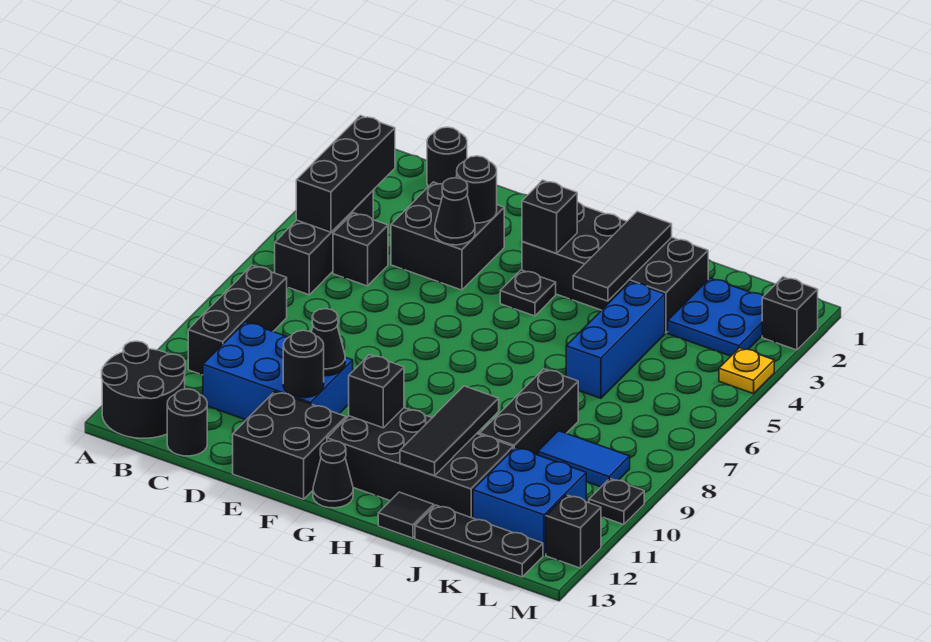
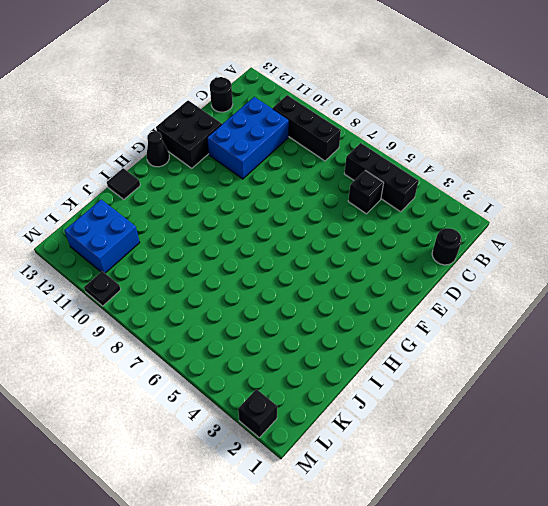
none -> black 2x2 round brick [102,341,185,438]
none -> black 2x2 brick [391,182,504,290]
none -> black 2x4 brick [522,202,708,333]
none -> black 1x1 plate [500,270,556,316]

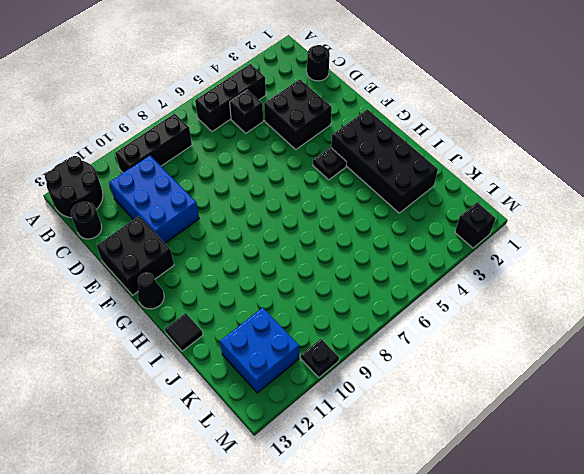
none -> black 2x4 brick [327,408,513,518]
none -> blue 1x3 brick [566,282,665,398]
none -> black 1x3 brick [480,369,578,455]
none -> black 1x3 plate [415,505,543,577]

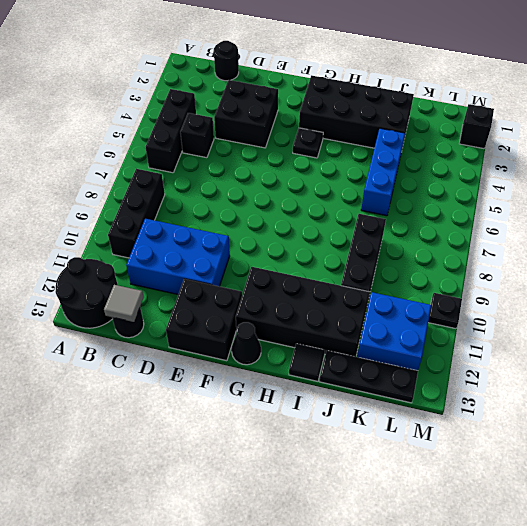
grey 1x1 tile [104,285,144,322] -> none
none -> blue 2x2 plate [668,278,763,356]
none -> blue 1x2 tile [538,431,630,487]
none -> yellow 1x1 plate [719,348,774,394]
none -> black 1x1 brick [546,495,601,568]

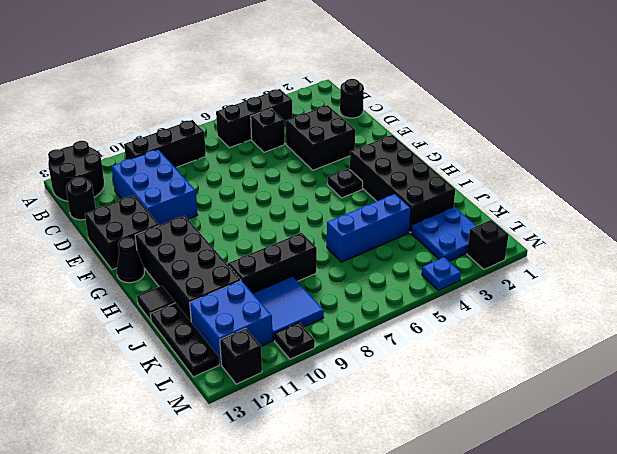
blue 2x2 tile [253,276,324,340] -> blue 1x2 tile [538,431,630,487]
blue 1x1 plate [422,257,461,291] -> yellow 1x1 plate [719,348,774,394]
none -> black 1x3 brick [296,115,395,232]
none -> black 1x1 round brick [457,156,497,223]
none -> black 1x1 cone [435,178,475,245]
none -> black 1x1 cone [311,309,345,376]

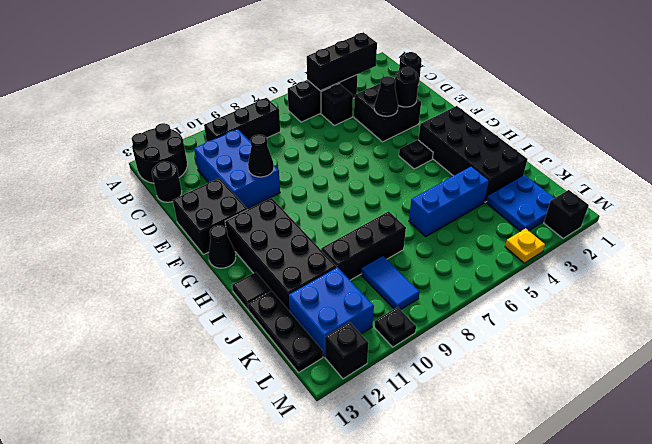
none -> black 1x1 round brick [283,330,324,398]
none -> black 1x1 brick [522,180,577,253]
none -> black 1x1 brick [349,355,404,428]
none -> black 1x3 tile [573,212,672,301]

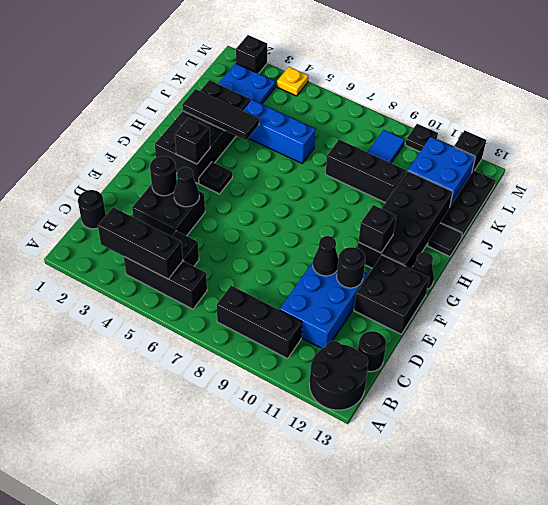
none -> black 1x3 tile [400,386,499,476]

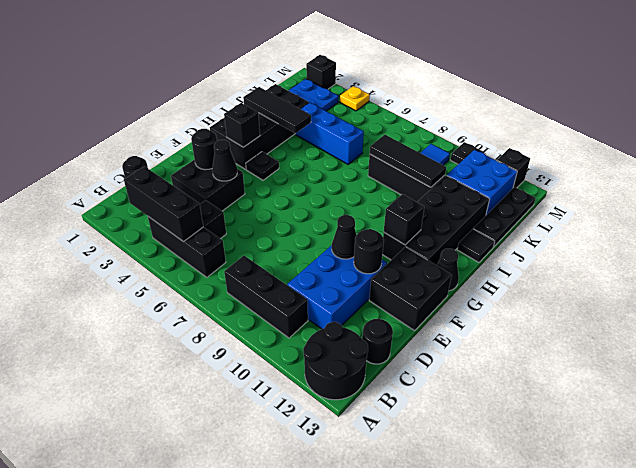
black 1x3 tile [370,135,446,187] -> black 1x3 tile moved to [400,386,499,476]

